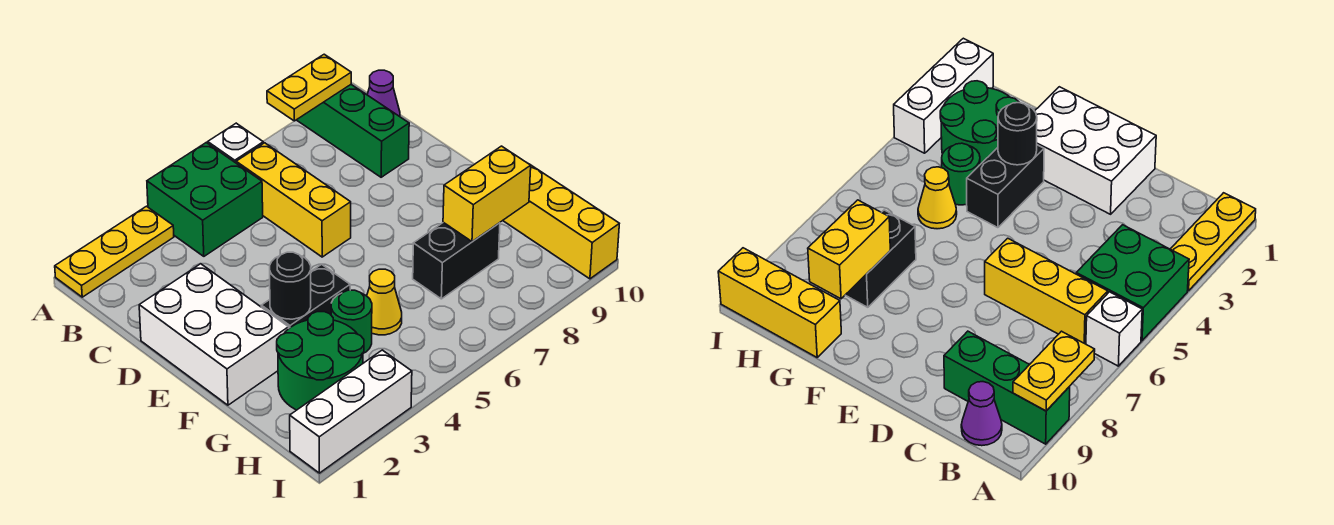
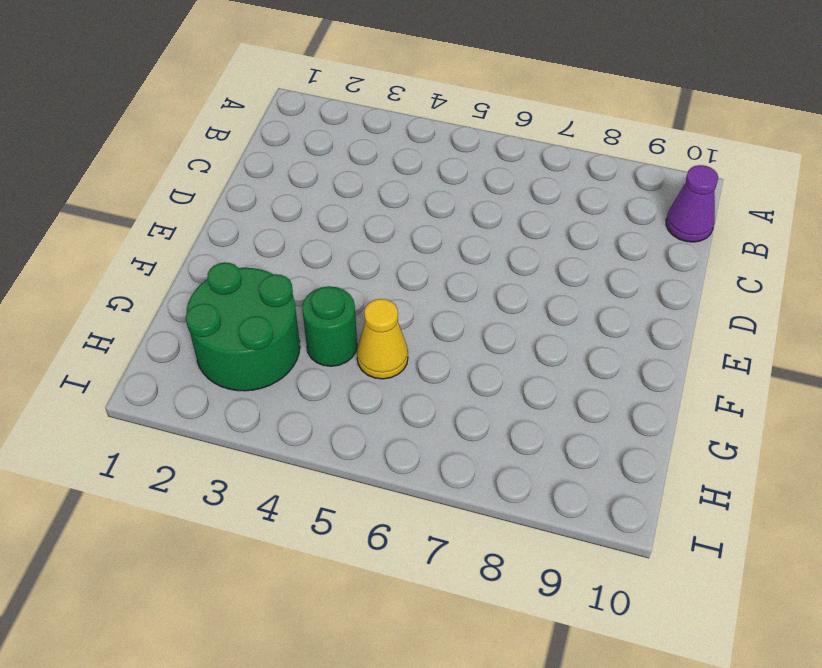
none -> yellow 1x3 plate [55,206,174,297]
none -> green 2x2 brick [147,143,263,256]
none -> white 1x1 brick [208,123,263,163]

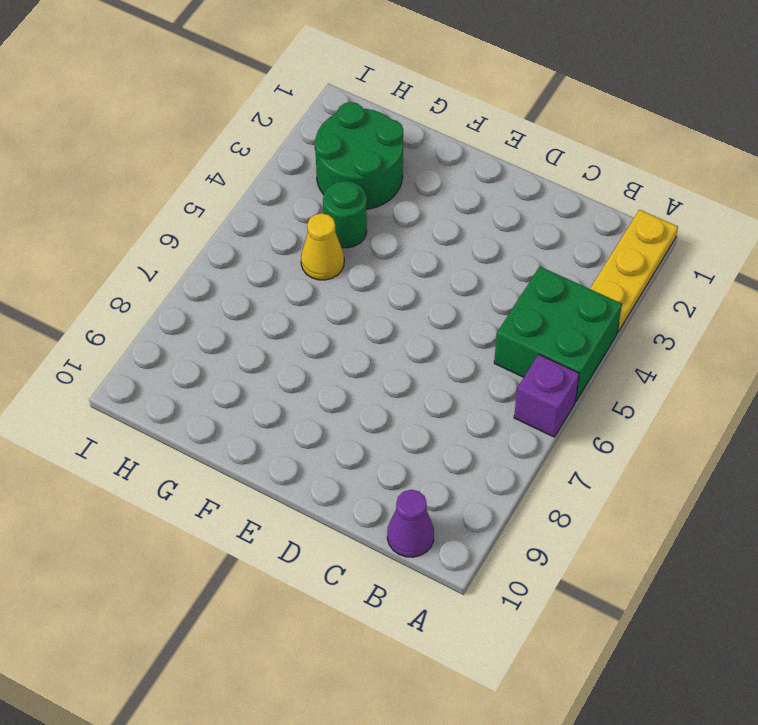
purple 1x1 brick [514,354,579,437] -> white 1x1 brick [208,123,263,163]
none -> green 1x3 brick [297,85,409,177]
none -> yellow 1x3 brick [236,143,351,257]
none -> white 2x3 brick [139,264,289,405]

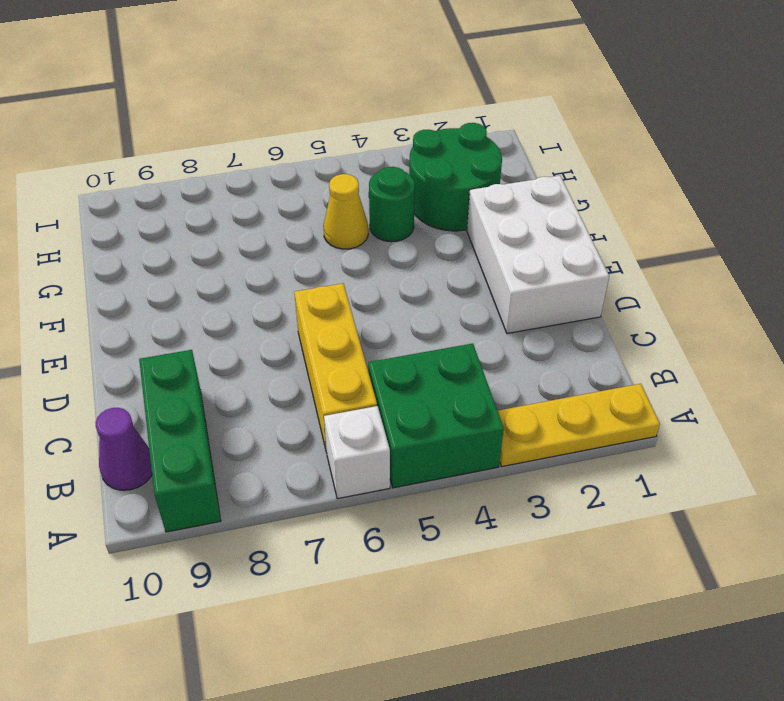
none -> black 1x2 brick [261,264,350,328]
none -> black 1x2 brick [413,222,500,299]
none -> yellow 1x3 brick [503,165,619,279]

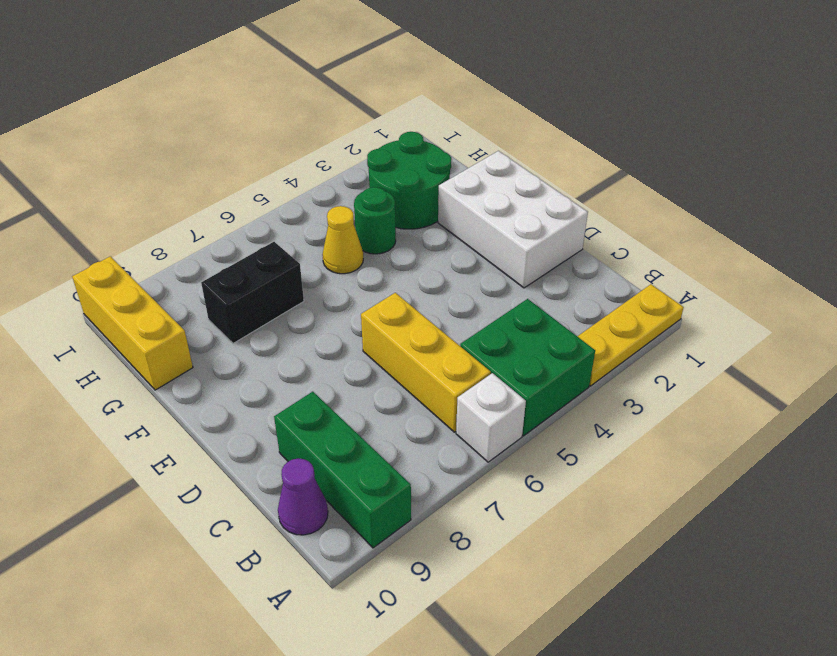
none -> black 1x2 brick [261,264,350,328]
none -> white 1x3 brick [290,350,412,473]
none -> yellow 1x2 plate [267,54,351,121]

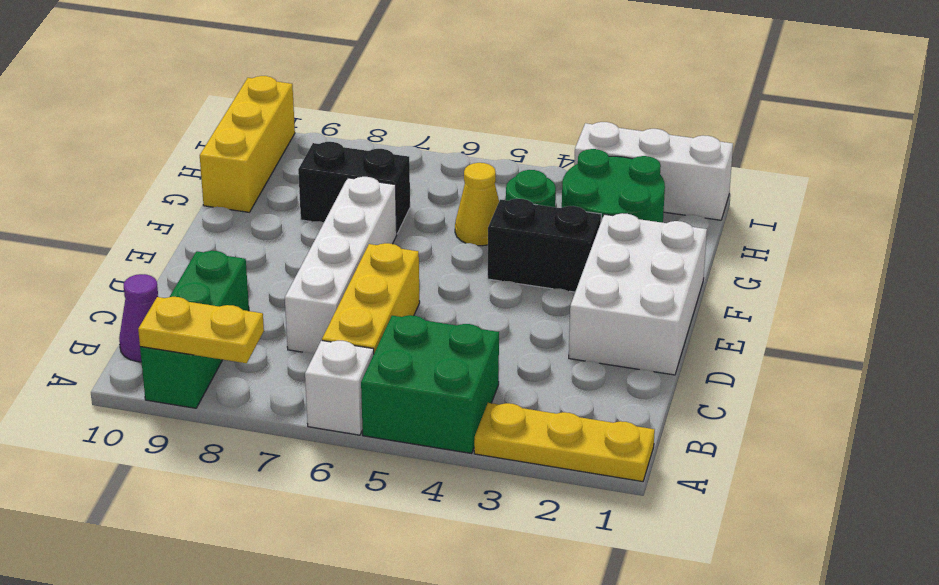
white 1x4 brick [285,177,397,354] -> none
none -> black 1x1 round brick [270,252,311,319]
none -> yellow 1x2 brick [443,146,531,241]

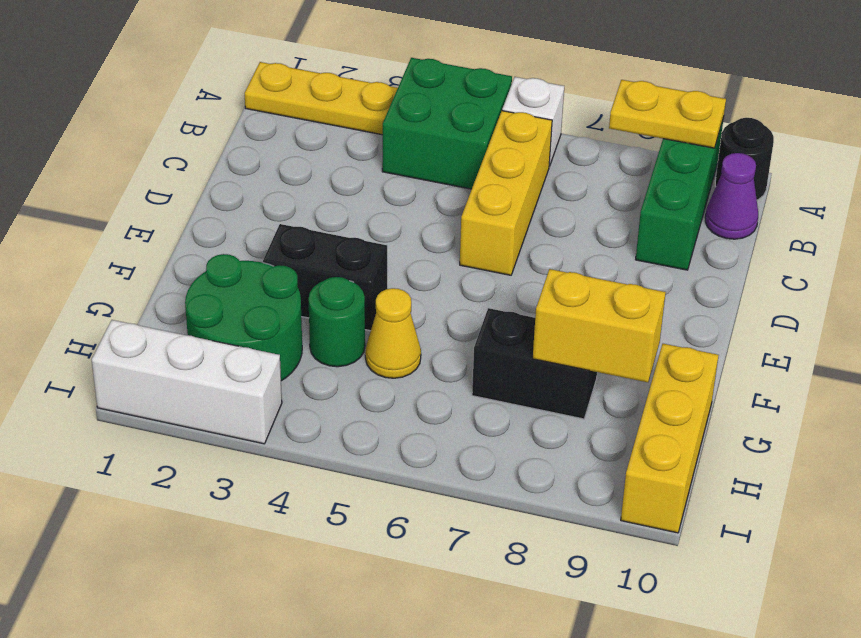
black 1x1 round brick [715,118,774,200] -> black 1x1 round brick moved to [270,252,311,319]
none -> white 2x3 brick [139,264,289,405]

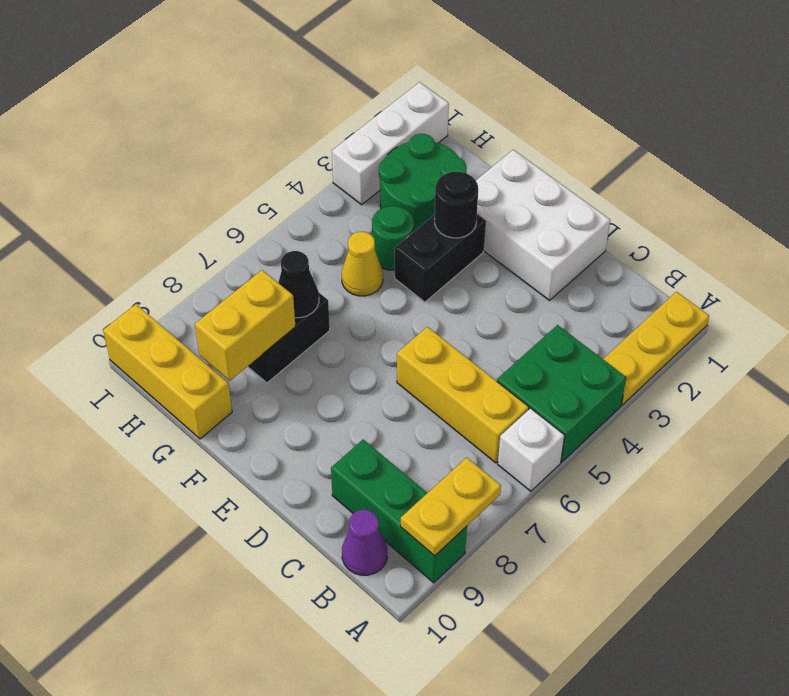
black 1x1 cone [278,251,319,318] -> none

